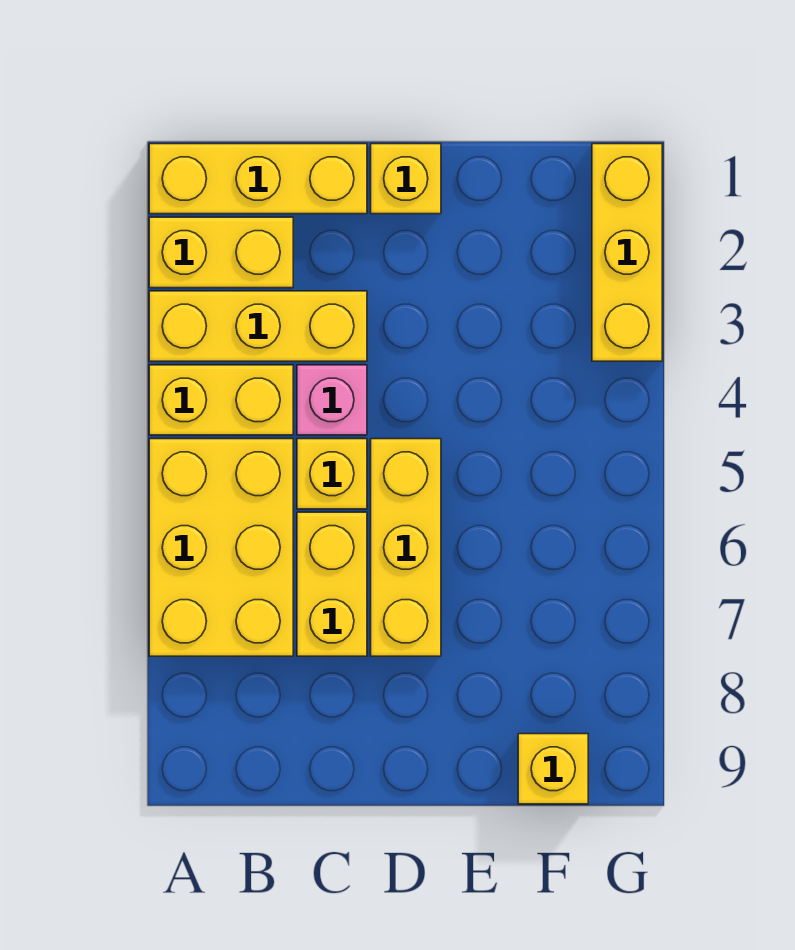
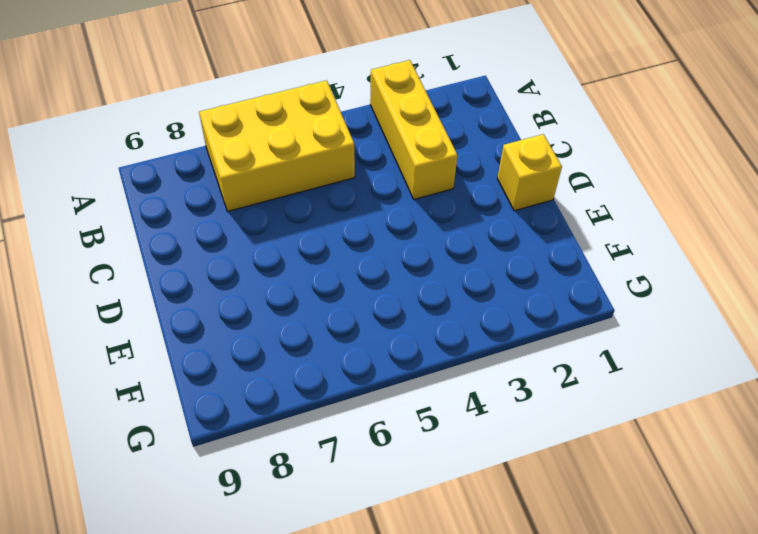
none -> yellow 1x3 brick [149,144,367,214]
none -> yellow 1x2 brick [149,217,293,288]
none -> yellow 1x2 brick [149,365,293,435]

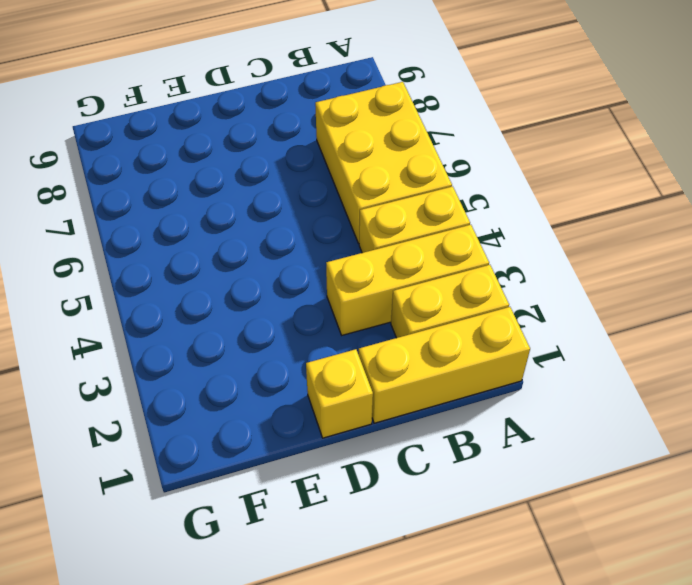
none -> pink 1x1 brick [297,365,367,435]
none -> yellow 1x1 brick [297,439,367,509]
none -> yellow 1x2 brick [297,512,367,656]

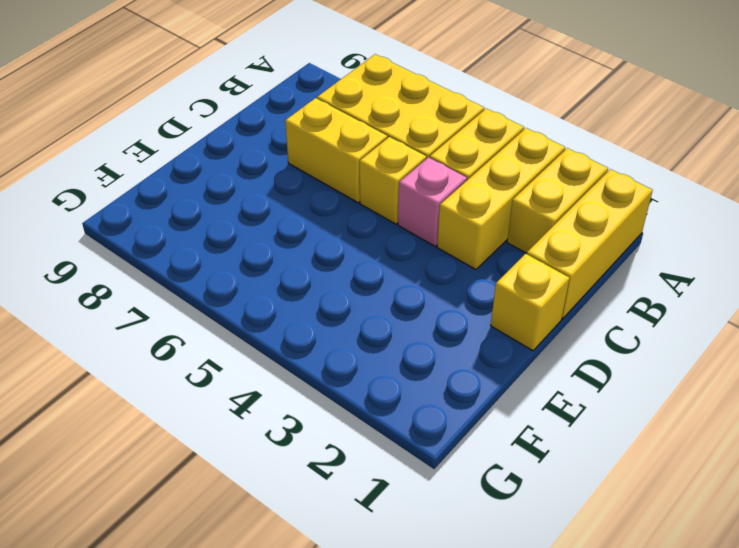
none -> yellow 1x3 brick [371,439,441,656]
none -> yellow 1x1 brick [518,734,588,804]
none -> yellow 1x3 brick [592,144,662,361]

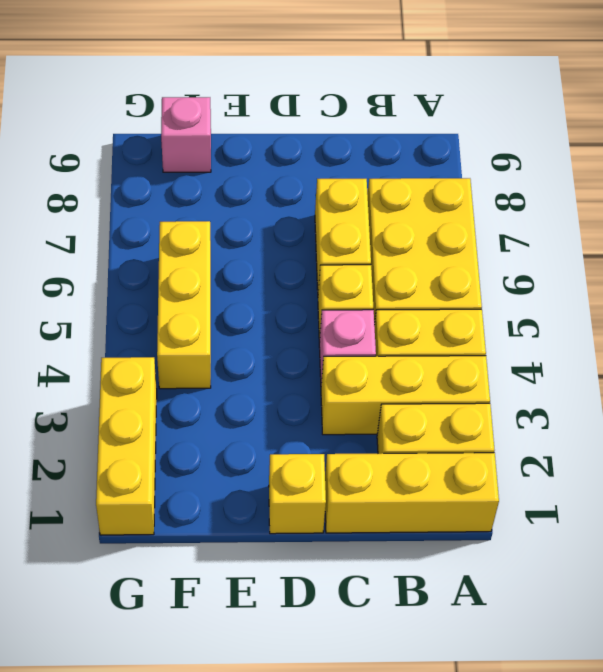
yellow 1x3 brick [157,221,211,389] -> yellow 1x3 brick moved to [371,439,441,656]
pink 1x1 brick [161,97,211,172] -> yellow 1x1 brick [518,734,588,804]

